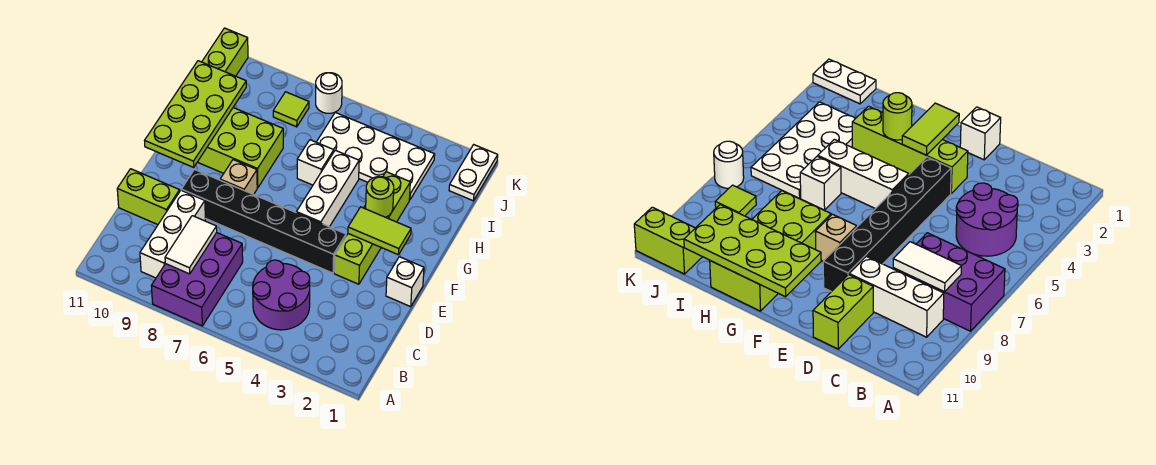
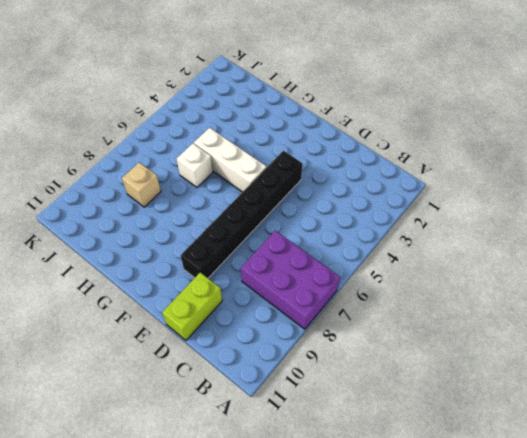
tan 1x1 brick [122,162,161,207] -> tan 1x1 brick moved to [220,160,257,195]
none -> purple 2x2 round brick [253,260,310,330]
none -> white 1x3 brick [140,190,205,278]
none -> white 1x1 brick [386,257,424,307]

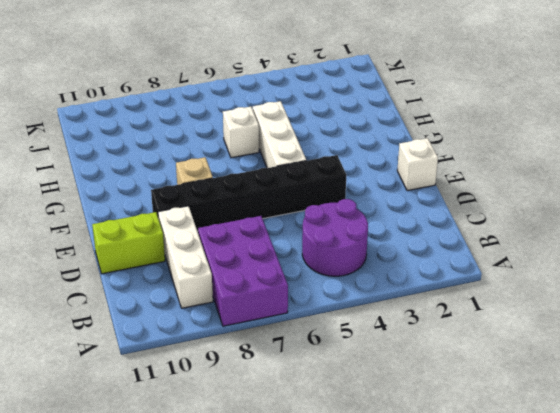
none -> lime 1x4 brick [334,172,410,284]
none -> lime 2x4 brick [198,108,283,188]
none -> white 2x4 plate [317,113,435,200]

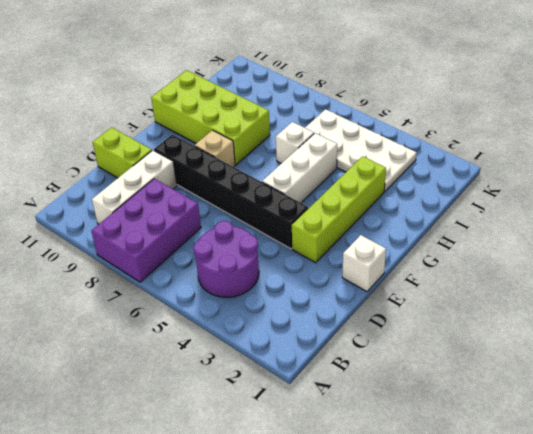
none -> white 1x2 plate [449,145,498,201]
none -> lime 1x1 tile [273,92,309,127]
none -> lime 1x2 brick [202,28,248,76]

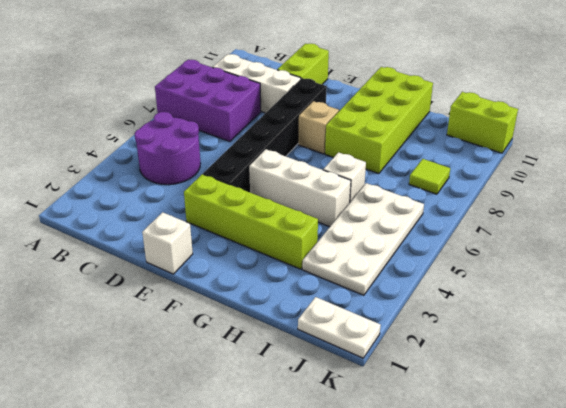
none -> white 1x1 round brick [316,73,342,113]
none -> white 1x2 tile [165,216,217,274]
none -> lime 1x2 tile [348,207,411,255]

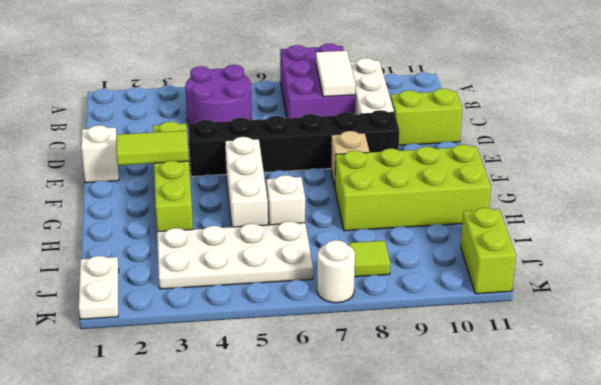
none -> lime 2x4 plate [145,61,246,167]
none -> lime 1x1 round brick [366,177,394,217]

